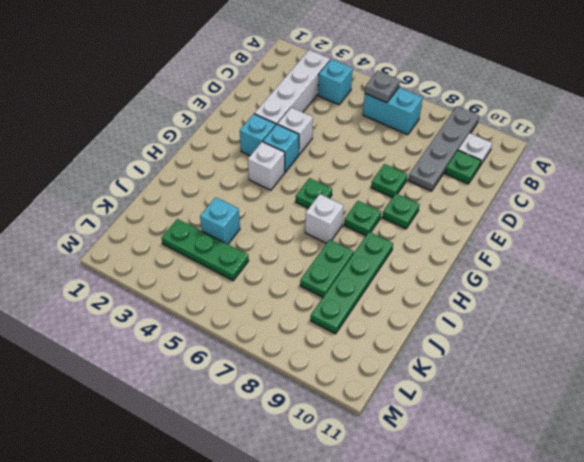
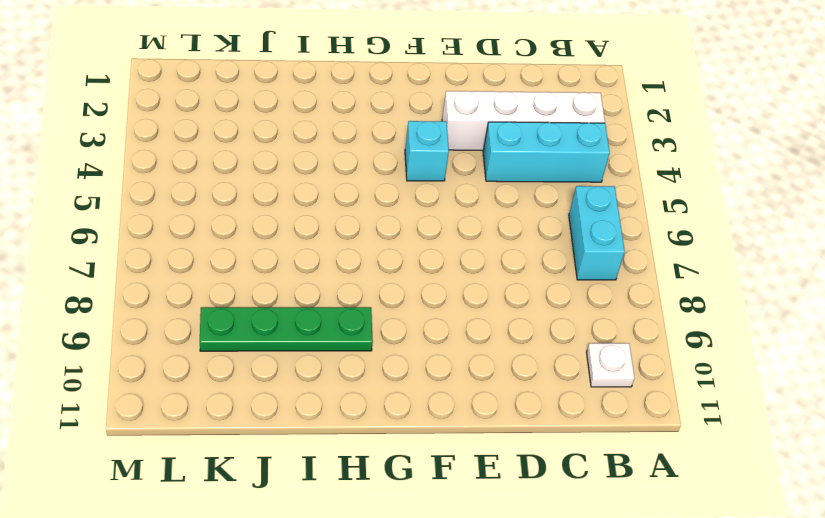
cyan 1x3 brick [483,122,610,182] -> cyan 1x1 brick [318,59,353,105]
none -> grey 1x4 plate [408,107,479,191]
none -> green 1x1 plate [445,150,481,184]
none -> white 1x1 brick [277,107,313,154]

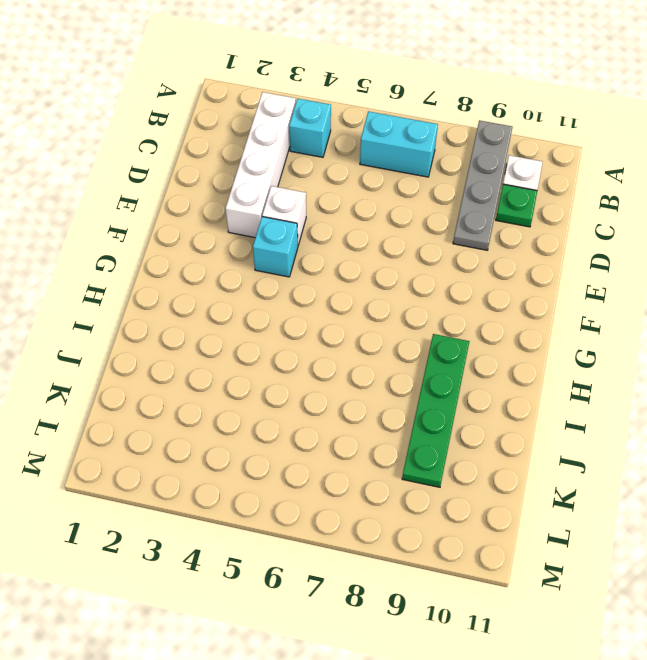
none -> green 1x1 plate [371,164,407,198]
none -> cyan 1x1 brick [240,114,276,156]
none -> green 1x1 plate [382,193,420,229]

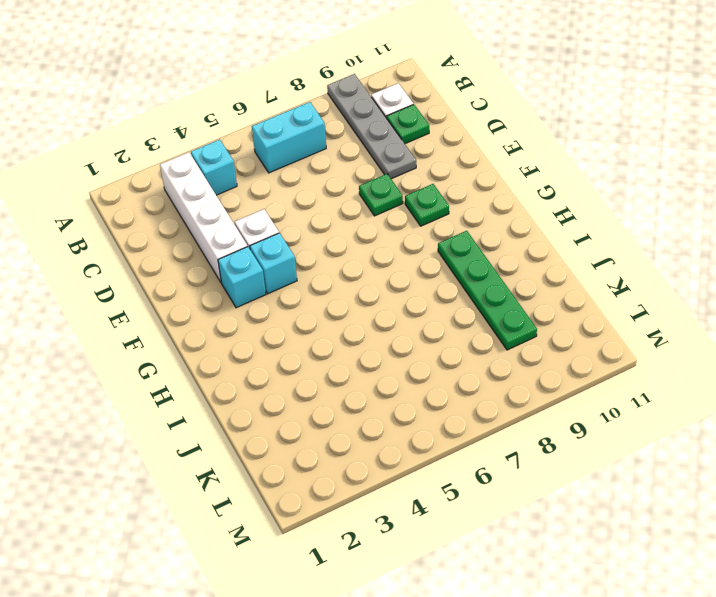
none -> white 1x1 brick [248,142,285,190]
none -> green 1x1 plate [296,178,332,208]
none -> green 1x1 plate [344,201,381,236]

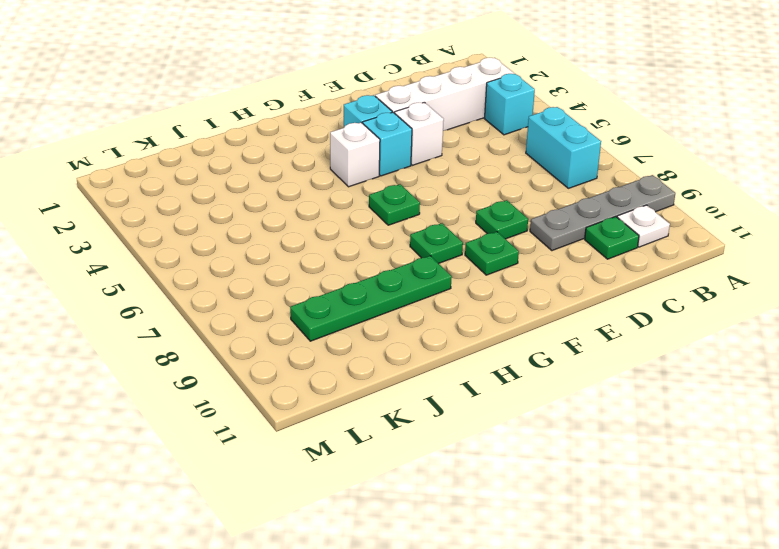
none -> white 1x1 brick [305,194,344,243]
none -> green 1x2 plate [300,240,354,297]
none -> cyan 1x1 brick [200,197,240,244]

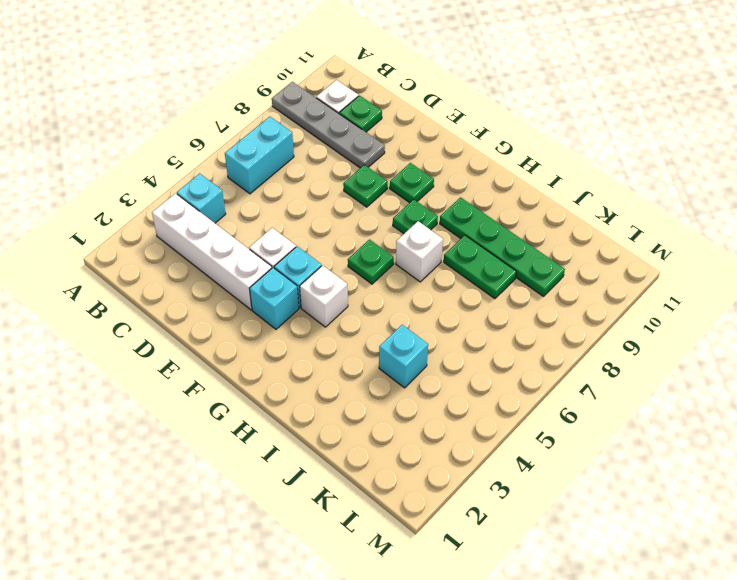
none -> green 1x3 plate [162,219,249,280]
none -> grey 1x1 plate [365,71,400,103]

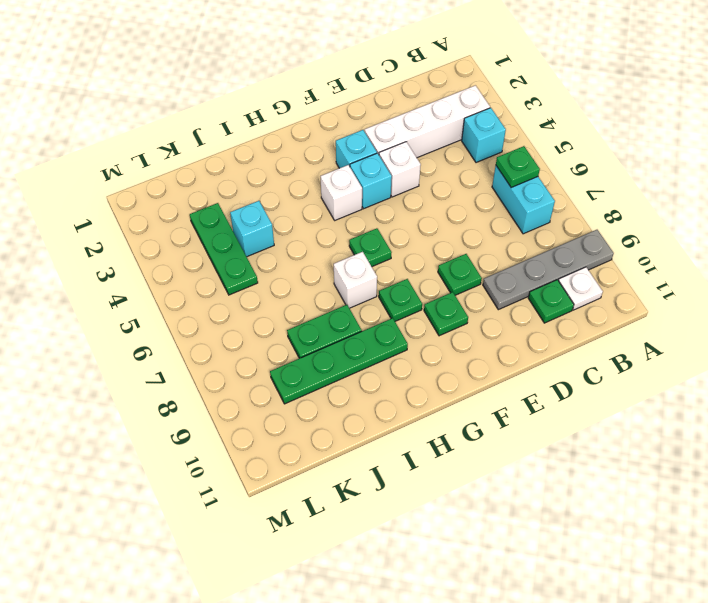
green 1x1 plate [496,146,540,188] -> grey 1x1 plate [365,71,400,103]

